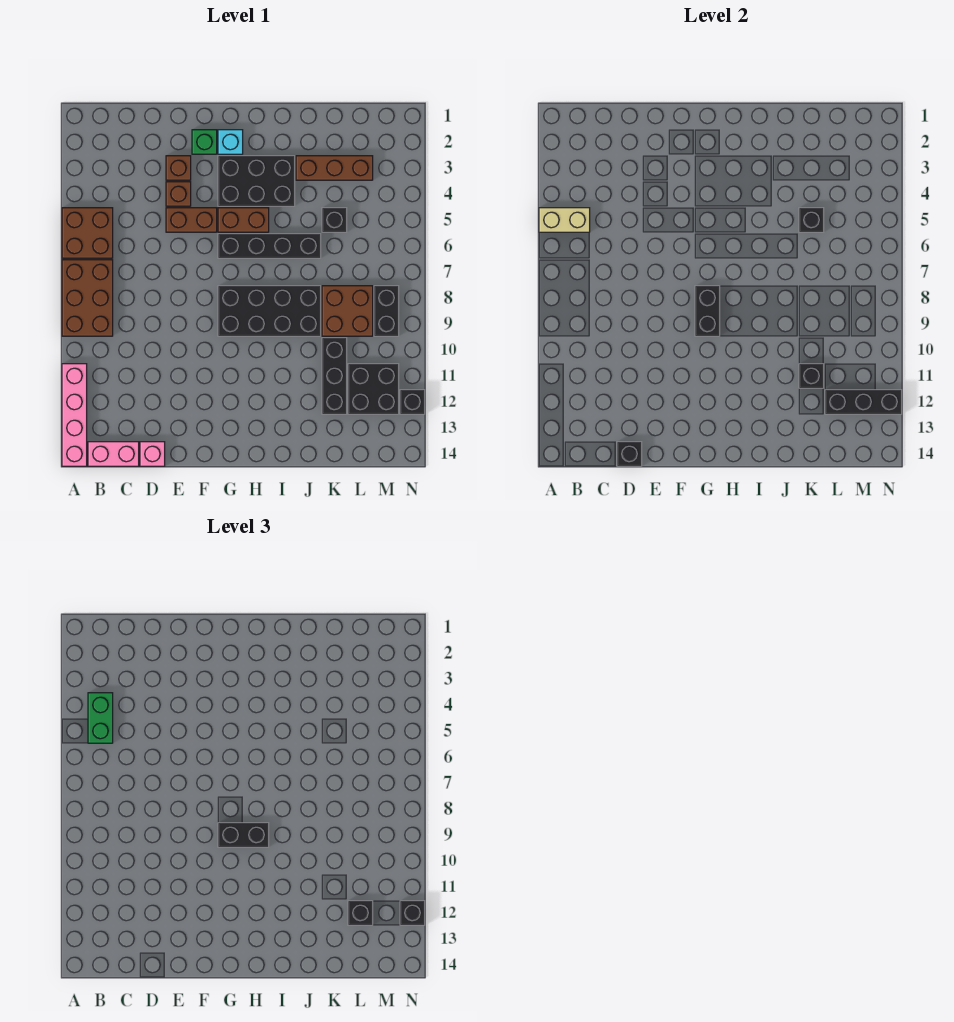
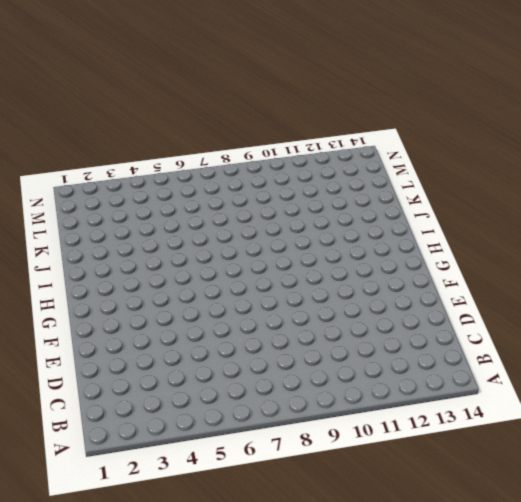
none -> brown 2x2 brick [62,208,113,258]
none -> brown 2x3 brick [62,260,113,336]
none -> pink 1x4 brick [62,364,87,466]
none -> pink 1x2 brick [88,442,139,466]

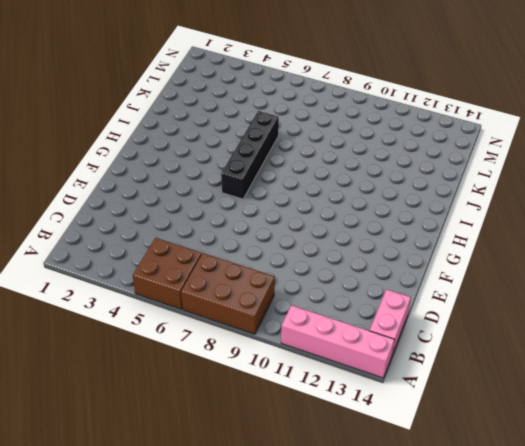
none -> pink 1x1 brick [140,442,165,466]
none -> brown 1x1 brick [166,156,191,180]
none -> brown 1x1 brick [166,182,191,206]
none -> brown 1x2 brick [166,208,217,232]

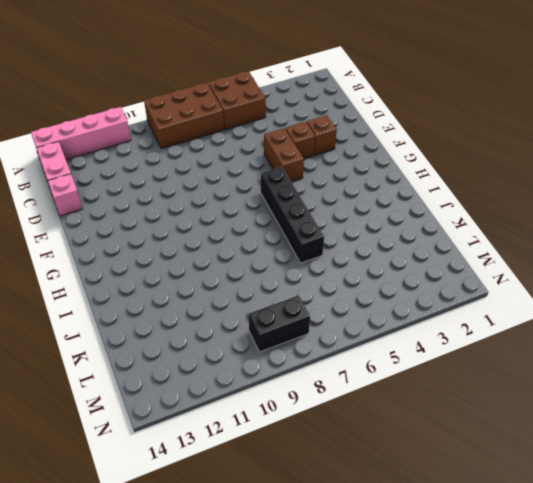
none -> green 1x1 brick [192,130,217,154]
none -> cyan 1x1 brick [218,130,243,154]
none -> black 2x3 brick [218,156,295,206]
none -> brown 1x2 brick [218,208,269,232]

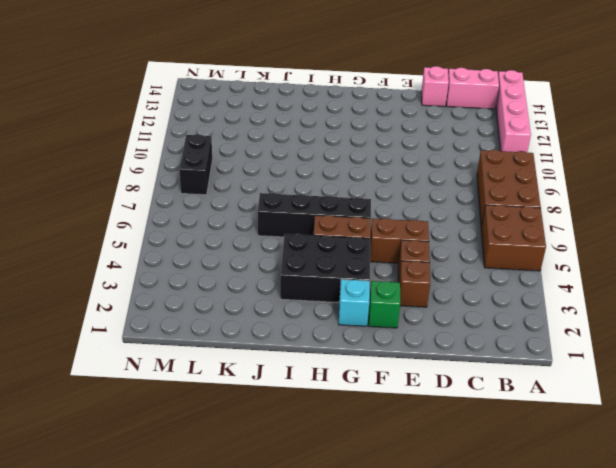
none -> black 2x4 brick [218,286,321,336]
none -> brown 1x3 brick [296,156,373,180]
none -> black 1x1 brick [322,208,347,232]
none -> brown 2x2 brick [322,286,373,336]

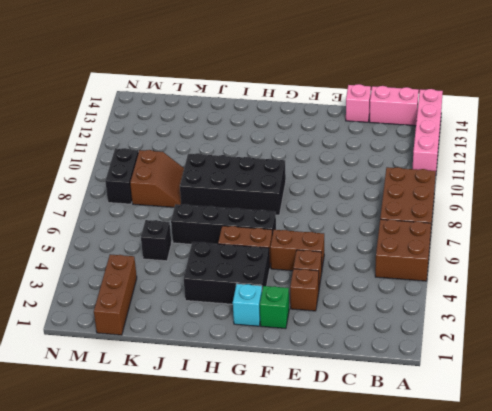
brown 2x2 slope [130,150,184,207] -> brown 2x2 brick [322,286,373,336]
brown 1x3 brick [94,254,137,335] -> brown 1x3 brick turned to [296,156,373,180]
none -> black 1x3 brick [322,338,347,414]
none -> black 2x2 brick [348,364,399,414]
none -> black 1x1 brick [400,390,425,414]
none -> tan 1x2 brick [539,208,590,232]

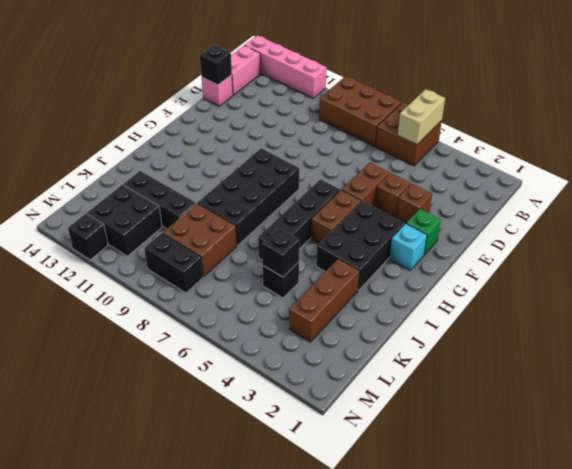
none -> black 1x2 brick [695,286,720,336]
none -> black 1x1 brick [799,364,824,388]
none -> black 1x3 brick [825,390,902,414]
none -> green 1x2 brick [88,693,113,743]

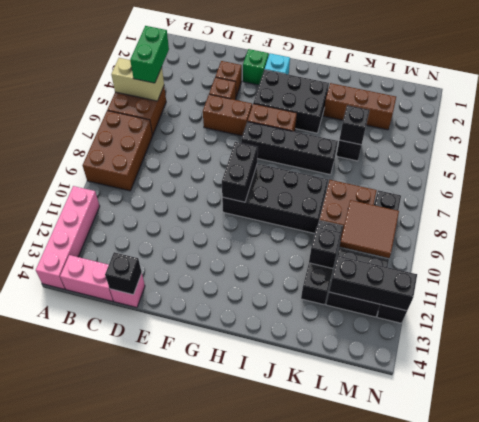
brown 2x2 tile [340,200,399,258] -> none
none -> black 1x2 brick [218,823,269,847]
none -> black 1x1 brick [348,901,373,925]
none -> black 1x1 brick [400,901,425,925]

